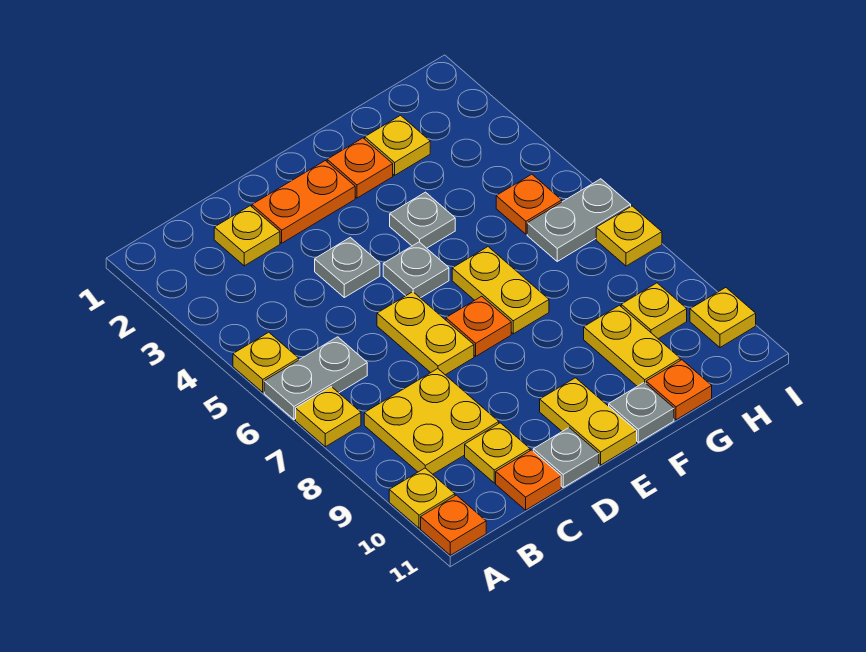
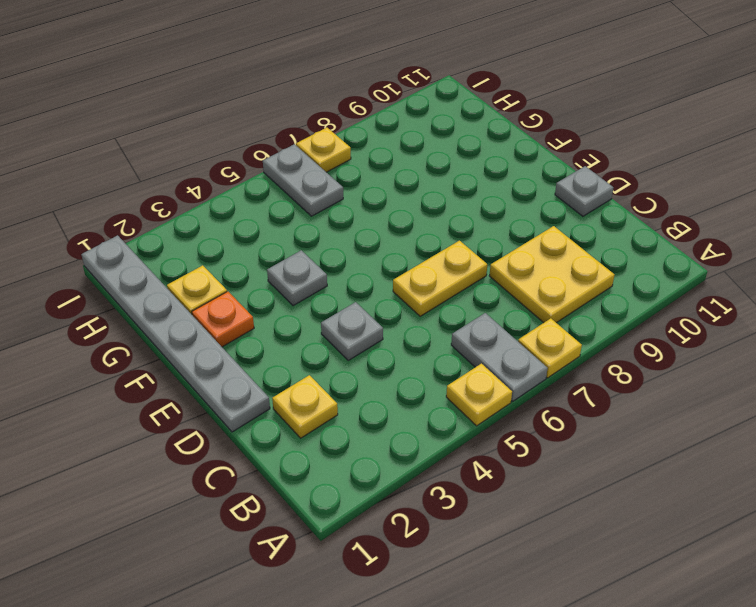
grey 1x6 plate [81,235,270,432] -> none
none -> yellow 1x1 plate [389,468,455,528]
none -> orange 1x1 plate [421,495,486,555]
none -> yellow 1x1 plate [465,423,530,483]

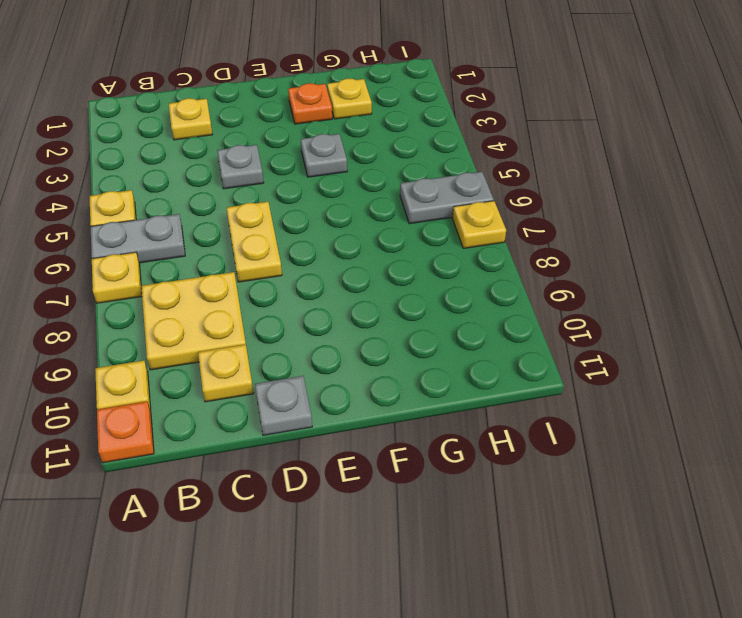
none -> orange 1x1 plate [496,450,561,510]
none -> orange 1x2 plate [252,161,355,243]
none -> grey 1x1 plate [383,242,449,298]

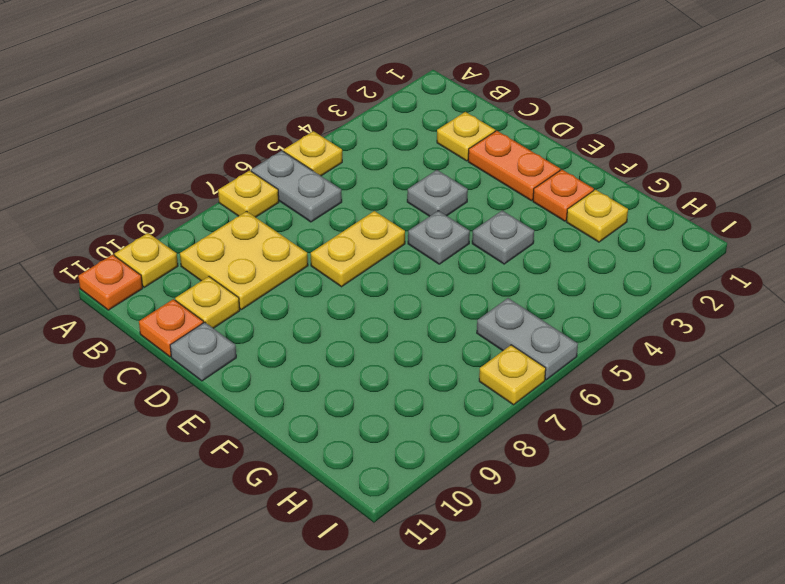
none -> orange 1x1 plate [446,296,511,356]
none -> yellow 1x2 plate [540,378,637,465]
none -> yellow 1x2 plate [452,247,549,334]

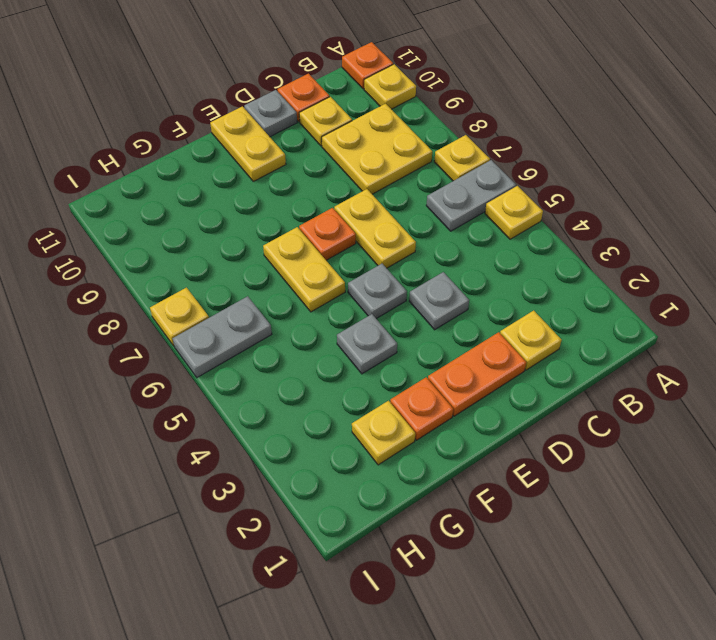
none -> grey 1x1 plate [609,382,674,442]
none -> yellow 1x2 plate [584,305,680,386]
none -> orange 1x1 plate [646,360,712,420]

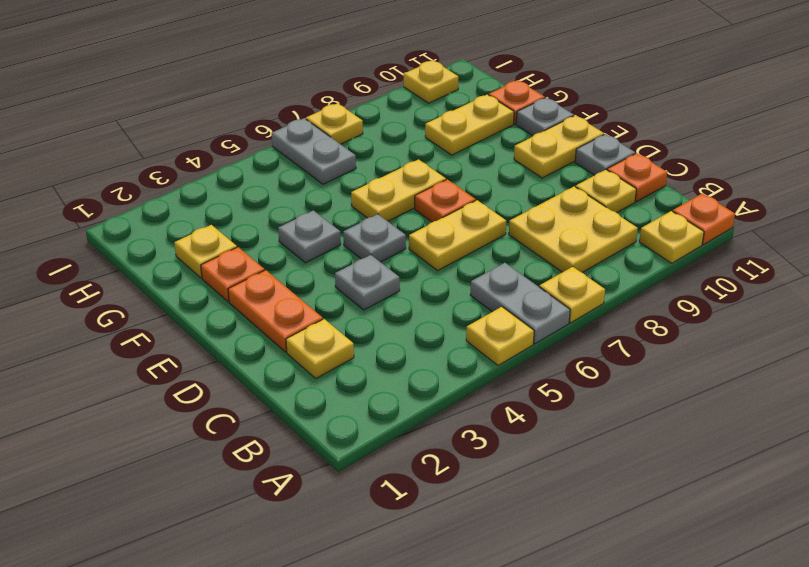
none -> orange 1x1 plate [496,174,562,234]
none -> yellow 1x1 plate [621,283,687,339]

